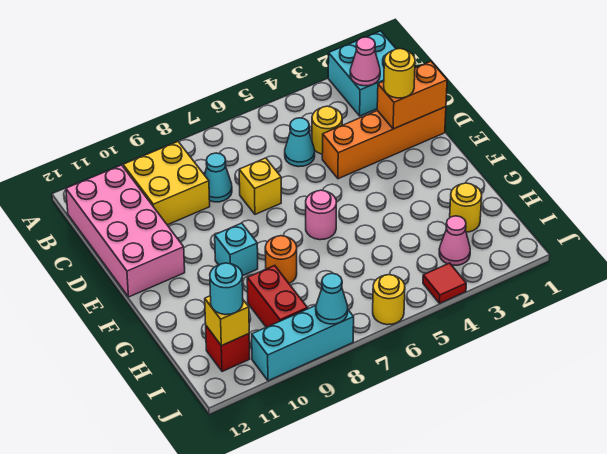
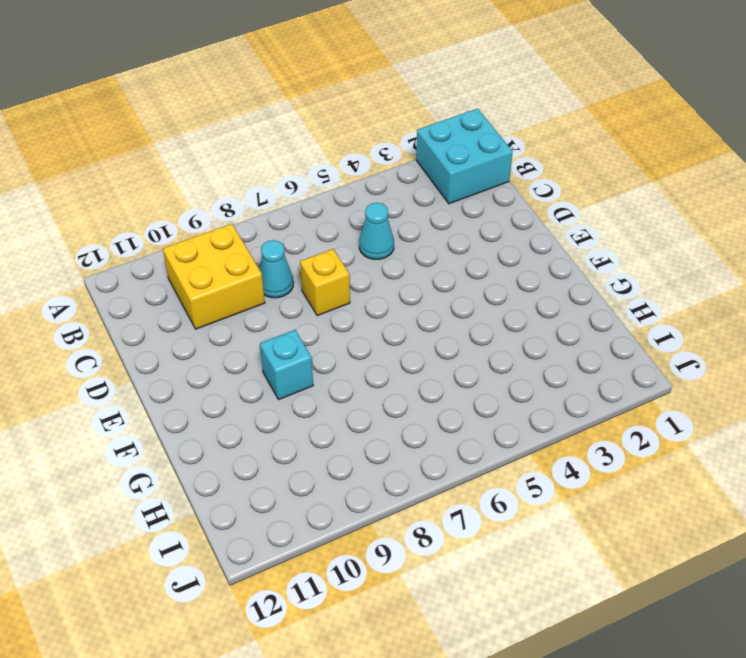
none -> pink 2x4 brick [66,165,185,297]
none -> yellow 1x1 round brick [312,106,342,154]
none -> orange 1x4 brick [322,107,446,179]

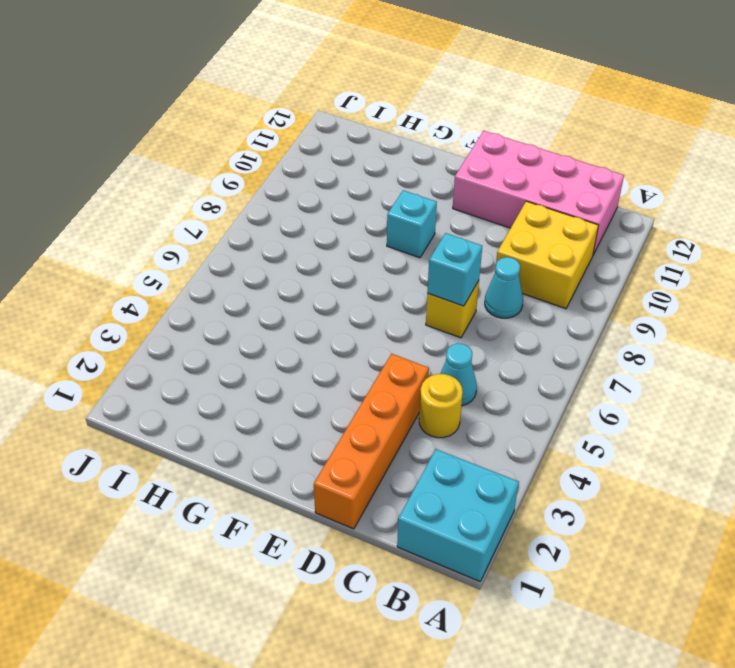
cyan 1x1 brick [427,233,482,306] -> none
none -> pink 1x1 round brick [306,190,336,240]
none -> orange 1x1 round brick [265,236,297,283]
none -> yellow 1x1 round brick [450,183,482,232]

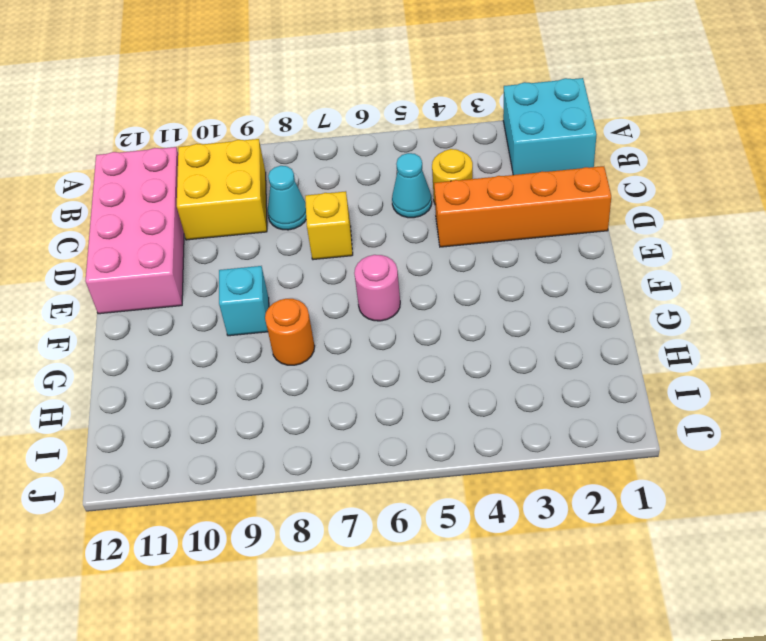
none -> yellow 1x1 round brick [450,183,482,232]
none -> red 1x2 brick [247,265,308,327]
none -> pink 1x1 cone [439,216,470,265]

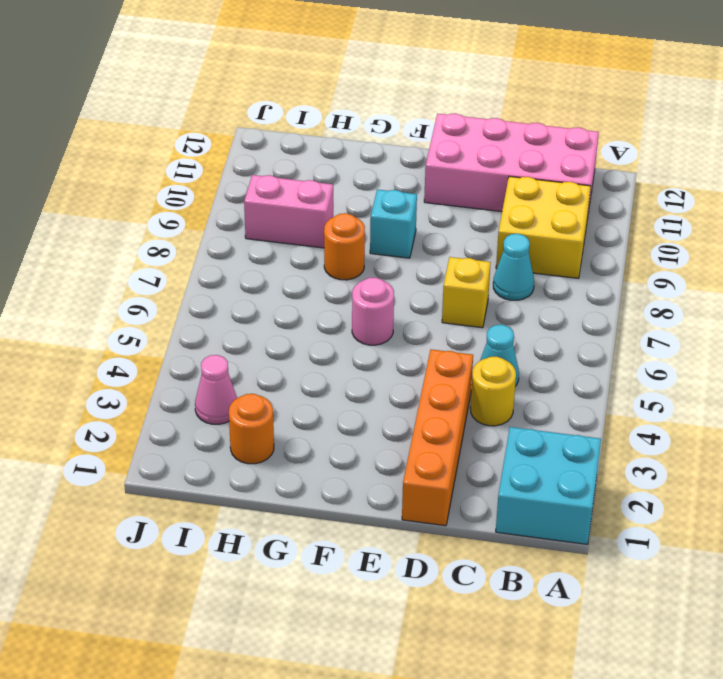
orange 1x1 round brick [229,394,274,464] -> yellow 1x1 round brick [450,183,482,232]
pink 1x2 brick [244,175,333,248] -> red 1x2 brick [247,265,308,327]
none -> red 1x1 brick [206,326,250,372]
none -> red 1x1 tile [423,263,466,303]
none -> yellow 1x1 round brick [373,274,405,325]

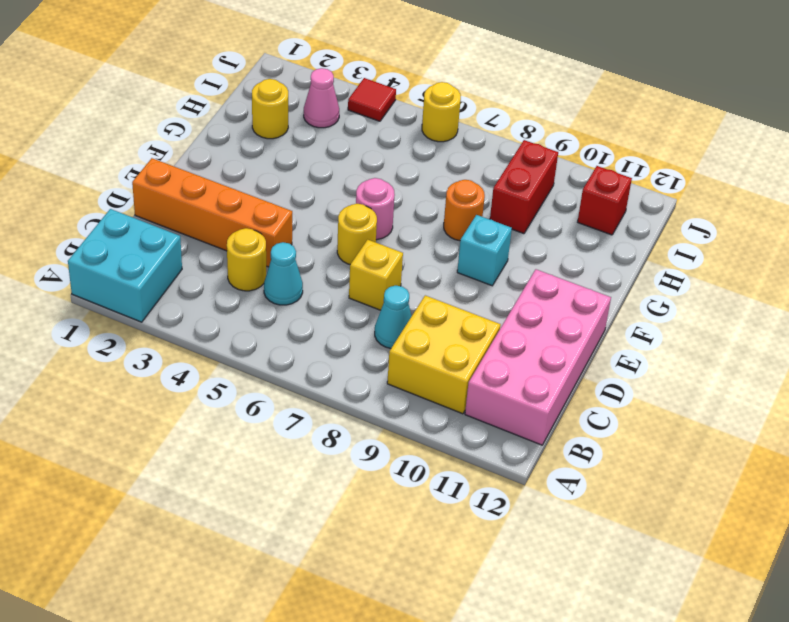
yellow 1x1 round brick [337,204,377,264] -> yellow 1x1 round brick moved to [384,49,415,98]
none -> cyan 1x3 brick [252,306,354,381]
none -> pink 1x1 cone [350,37,380,86]
none -> orange 1x2 brick [377,62,447,129]

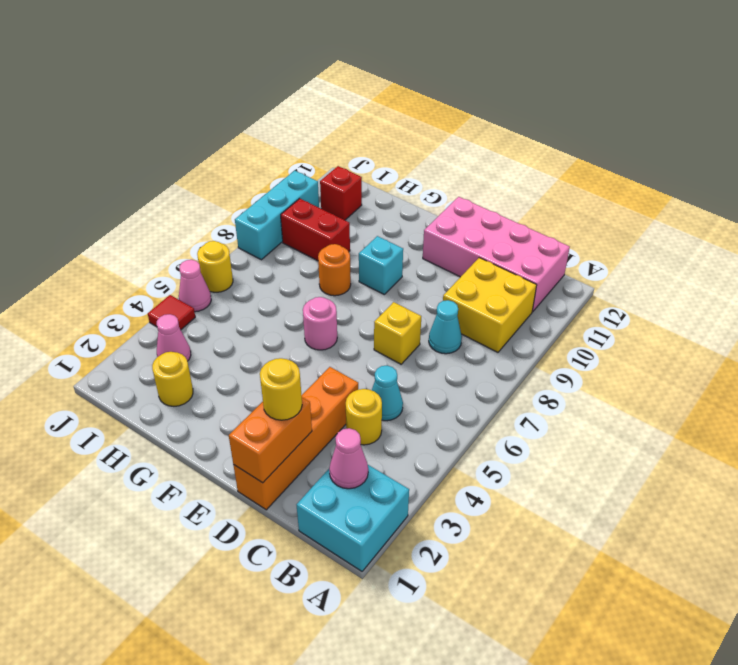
pink 1x1 cone [179,260,211,312] -> none
none -> yellow 1x1 brick [205,296,249,346]
none -> cyan 1x1 cone [316,273,348,324]
none -> cyan 1x1 round brick [210,263,243,315]

